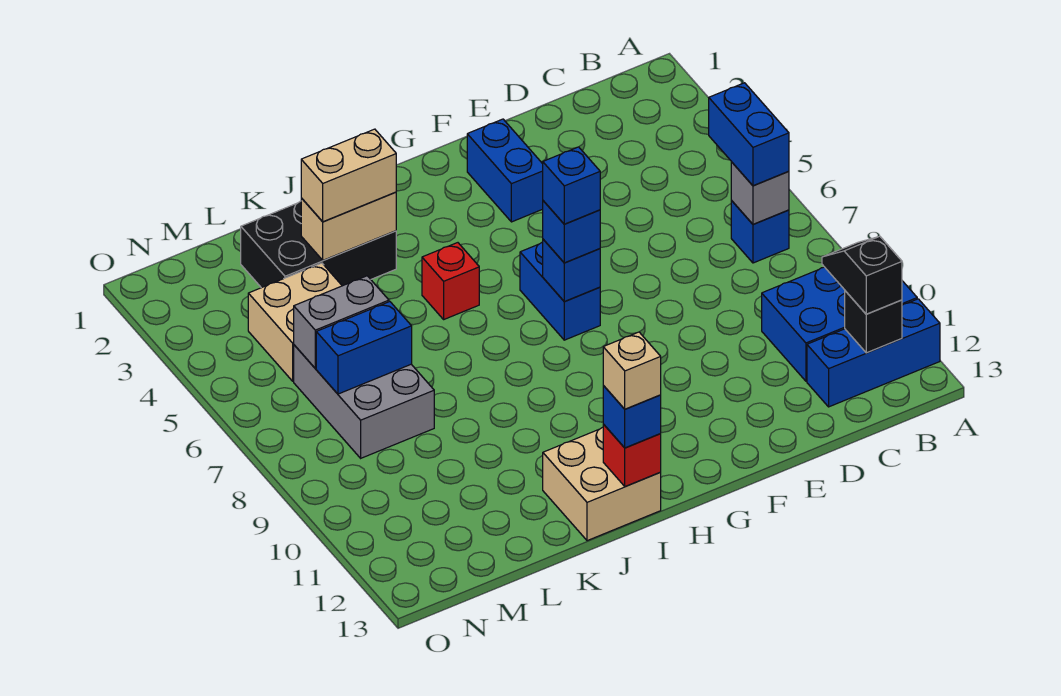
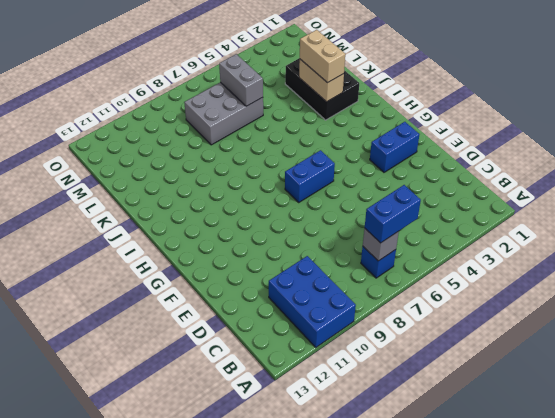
none -> blue 1x3 brick [807,299,940,407]
none -> red 1x1 brick [422,243,479,319]
none -> tan 2x2 brick [543,427,661,541]

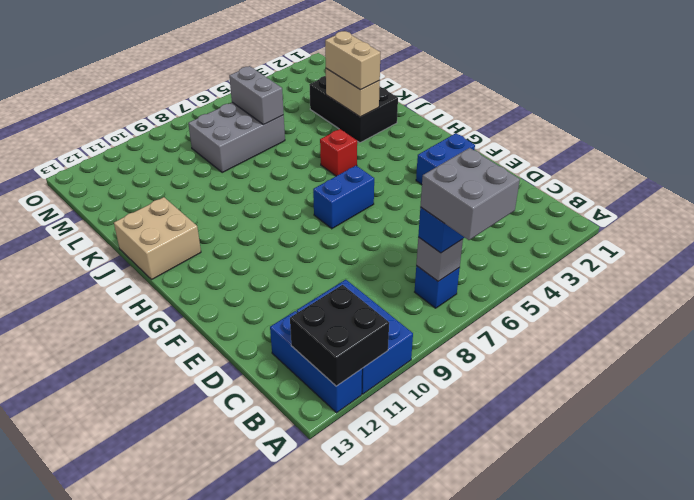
grey 2x2 brick [420,148,520,240] -> none
black 2x2 brick [290,285,389,386] -> black 1x1 brick [845,291,902,353]
none -> tan 2x2 brick [248,263,342,381]
none -> blue 1x1 brick [543,239,600,302]
none -> red 1x1 brick [603,424,661,487]

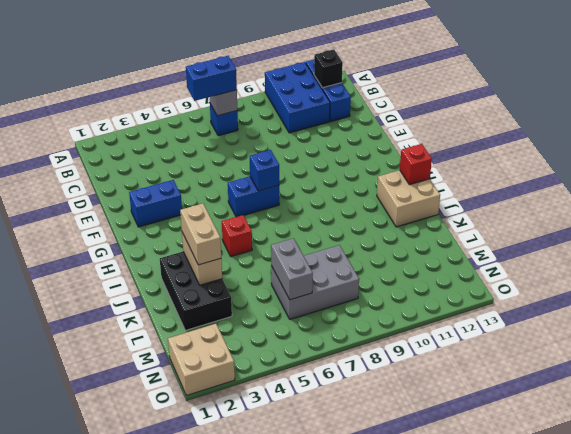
tan 2x2 brick [168,324,235,396] -> tan 2x2 brick moved to [248,263,342,381]
none -> blue 1x2 brick [316,302,412,394]
none -> black 1x2 slope [822,236,902,314]
none -> blue 1x1 brick [543,201,600,263]

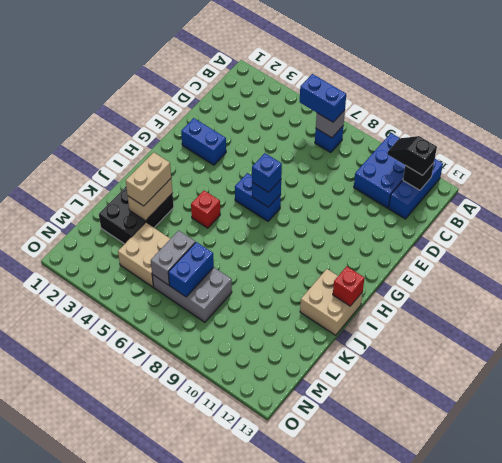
none -> blue 1x1 brick [603,386,661,448]
none -> blue 1x1 brick [543,147,600,224]
none -> tan 1x1 brick [603,332,661,409]

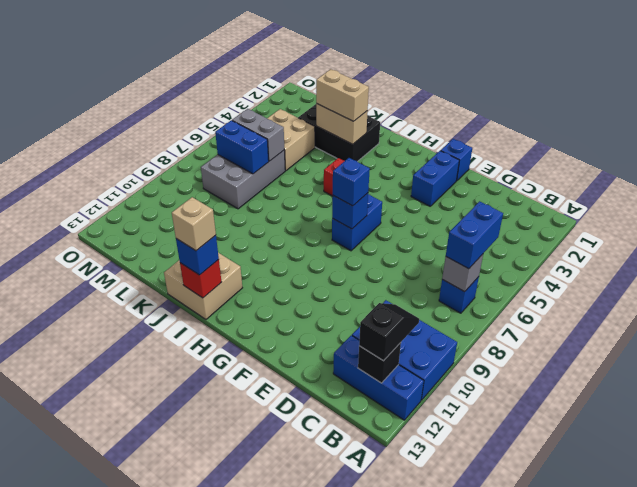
blue 1x1 brick [441,139,472,181] -> blue 1x1 brick moved to [543,147,600,224]

